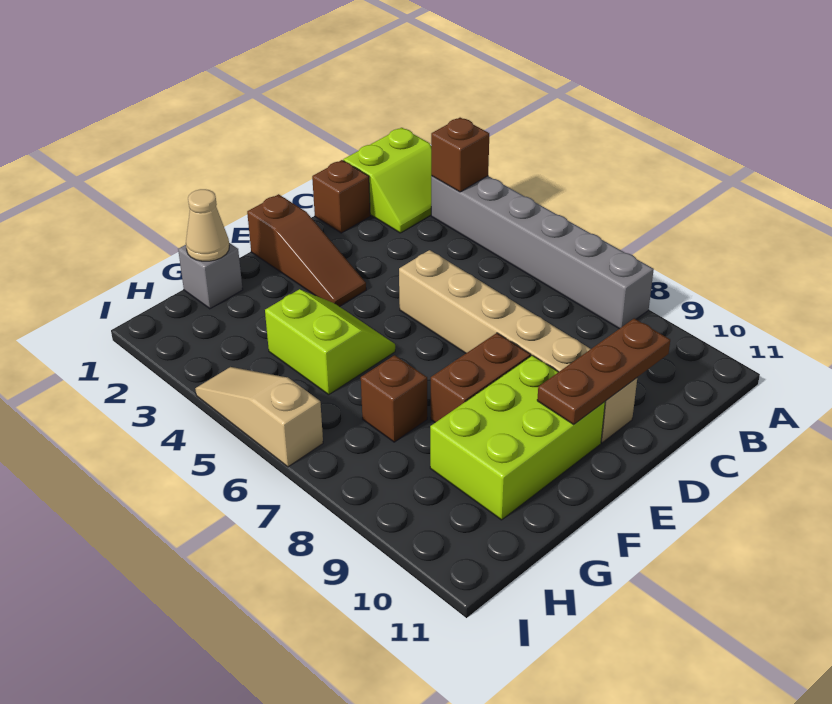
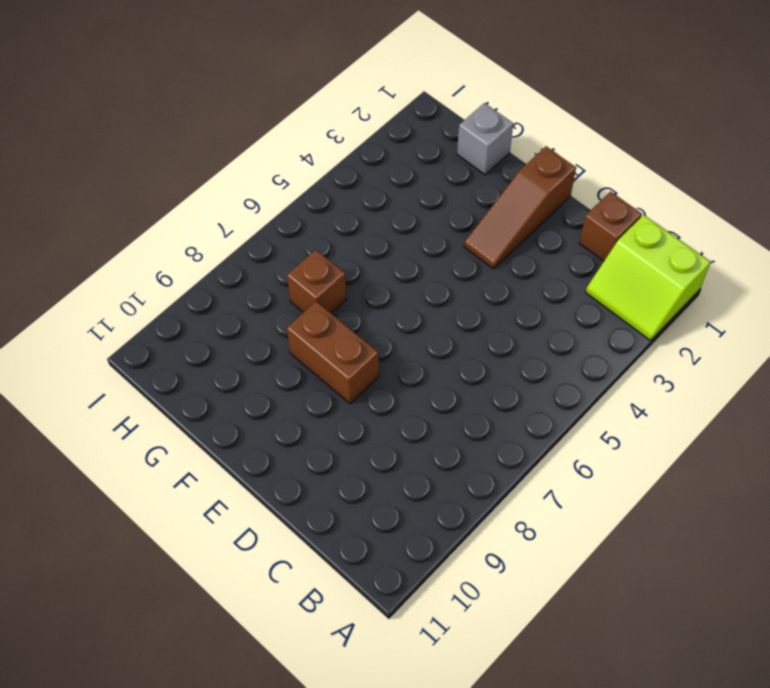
none -> grey 1x6 brick [431,176,654,329]
none -> tan 1x6 brick [399,250,637,442]
none -> lime 2x3 brick [430,355,605,520]

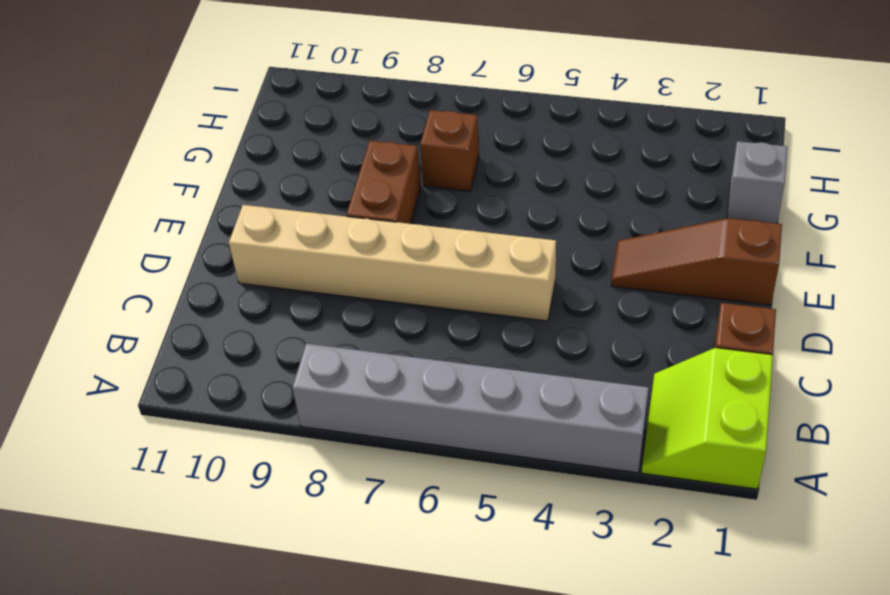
none -> lime 2x3 brick [430,355,605,520]
none -> lime 2x2 slope [265,289,395,395]
none -> tan 1x3 slope [195,367,323,467]

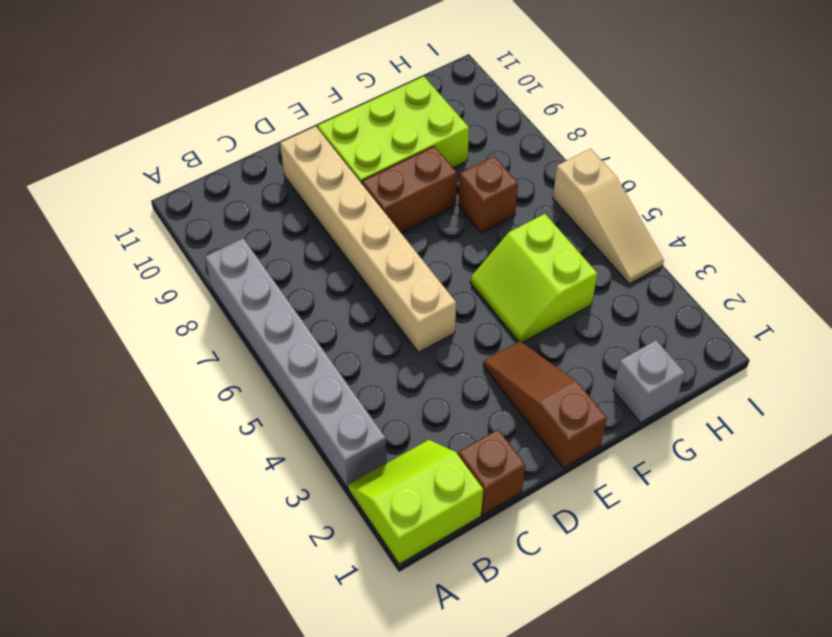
none -> brown 1x1 brick [431,118,489,192]
none -> brown 1x3 plate [537,318,670,424]
none -> tan 1x1 cone [186,189,229,261]

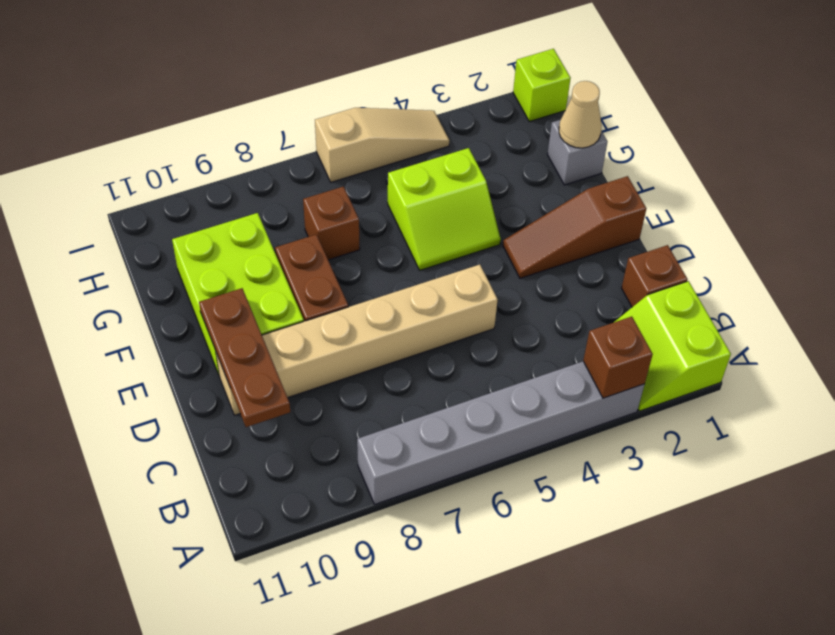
lime 1x1 brick [513,49,571,122] -> none

